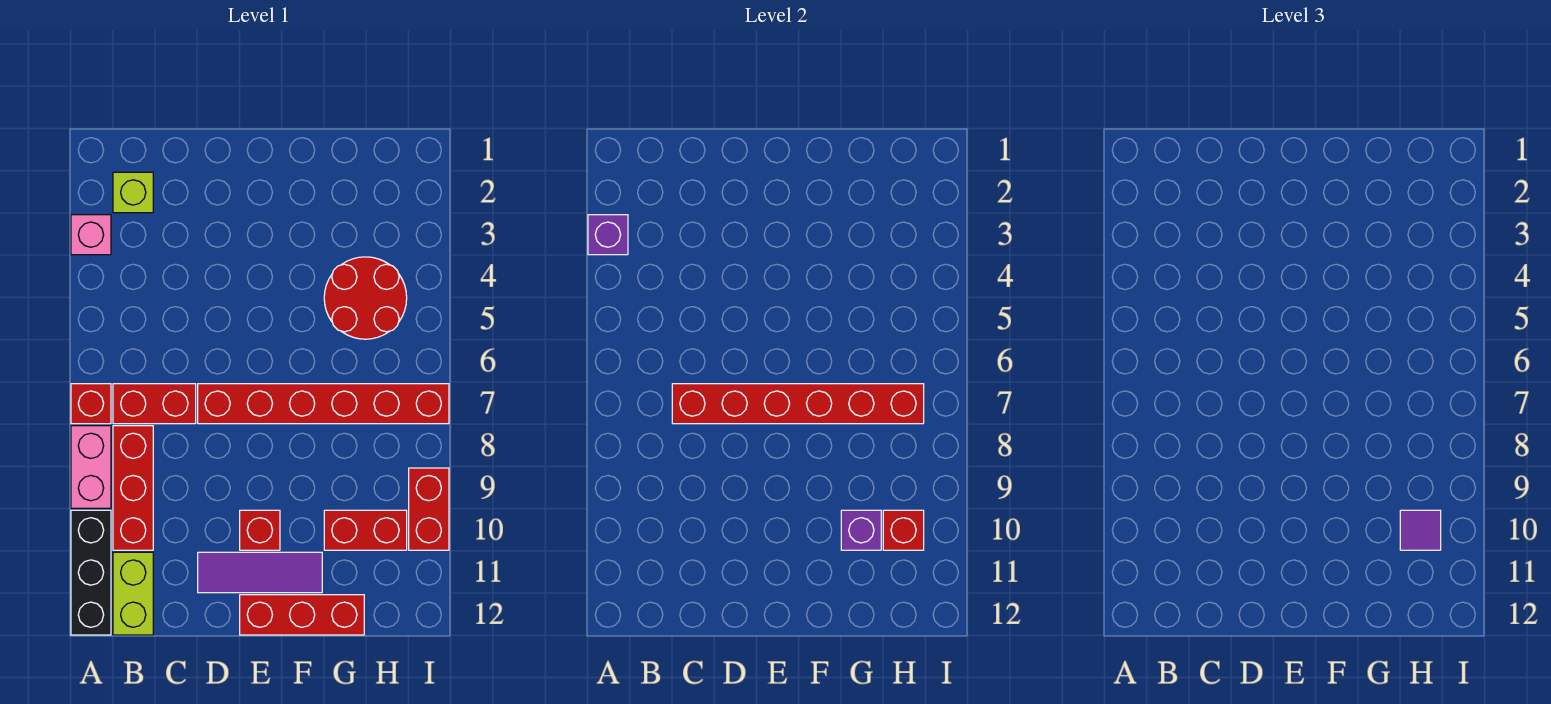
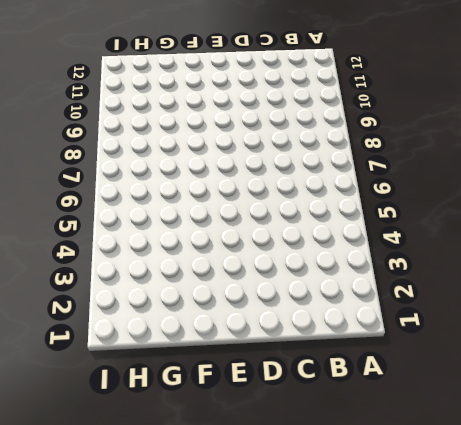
none -> pink 1x1 brick [71,215,111,255]
none -> red 1x1 brick [71,384,111,424]
none -> pink 1x2 brick [71,426,111,508]

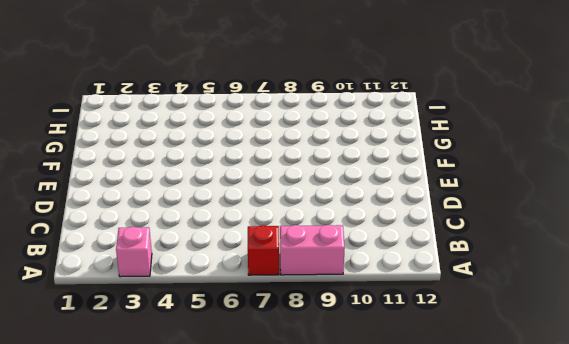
none -> black 1x3 brick [71,510,111,635]
none -> lime 1x1 brick [113,172,153,213]
none -> red 1x2 brick [113,384,196,424]

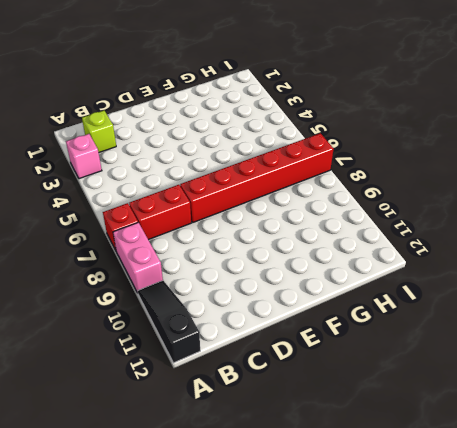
black 1x3 slope [138,281,200,363] -> black 1x3 brick [71,510,111,635]
none -> red 1x3 brick [113,426,153,550]
none -> lime 1x2 brick [113,552,153,635]
none -> purple 1x3 tile [198,552,322,593]

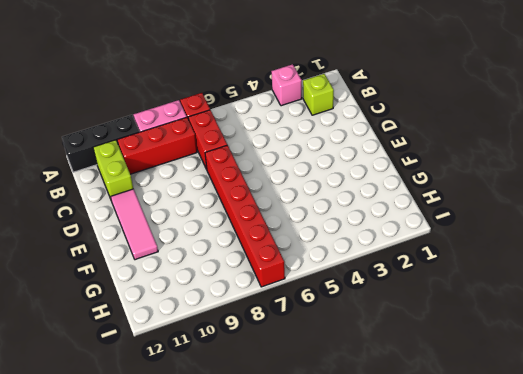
lime 1x2 brick [93,140,133,199] -> lime 1x2 brick turned to [113,552,153,635]
pink 1x3 tile [111,189,158,260] -> purple 1x3 tile [198,552,322,593]
none -> red 1x1 brick [240,510,280,550]
none -> red 1x3 brick [240,595,364,635]
none -> red 2x2 round brick [324,257,407,339]

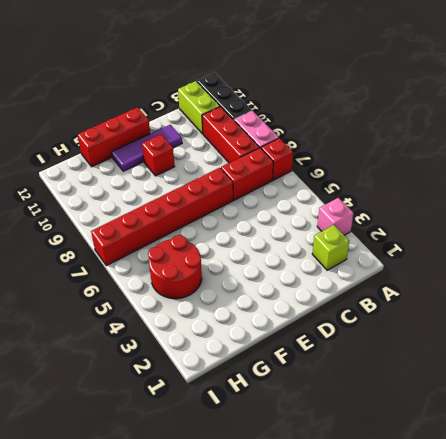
none -> red 1x2 brick [324,510,407,550]
none -> red 1x2 brick [409,468,449,550]
none -> purple 1x1 brick [588,215,628,255]

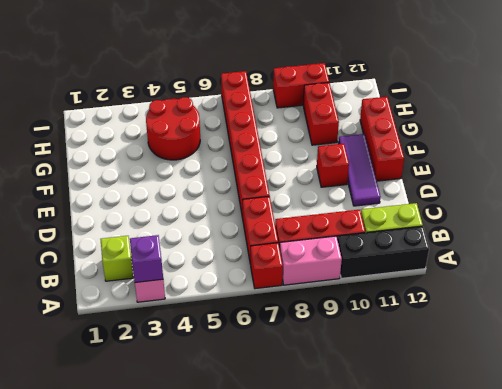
none -> red 1x6 brick [672,384,924,424]
none -> purple 1x1 brick [841,510,881,550]
none -> red 1x1 brick [883,510,924,550]

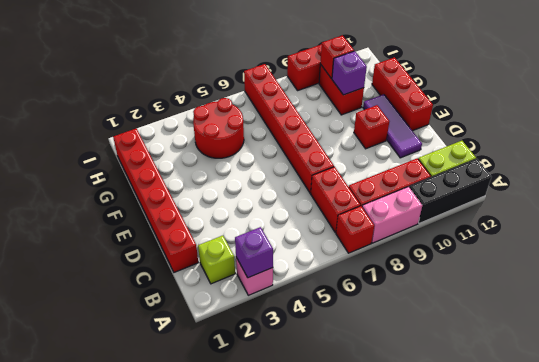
red 1x6 brick [113,128,198,272] -> red 1x6 brick moved to [672,384,924,424]
none -> purple 1x1 tile [1400,510,1441,550]

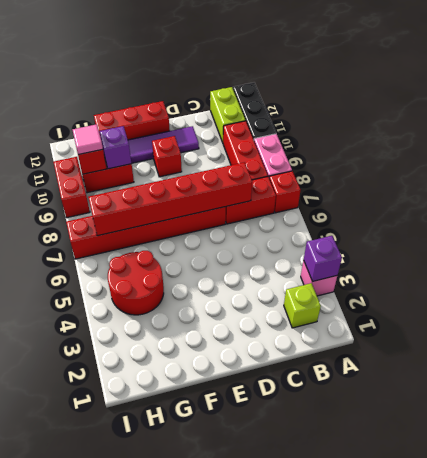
pink 1x1 tile [73,124,103,155] -> purple 1x1 tile [1400,510,1441,550]

